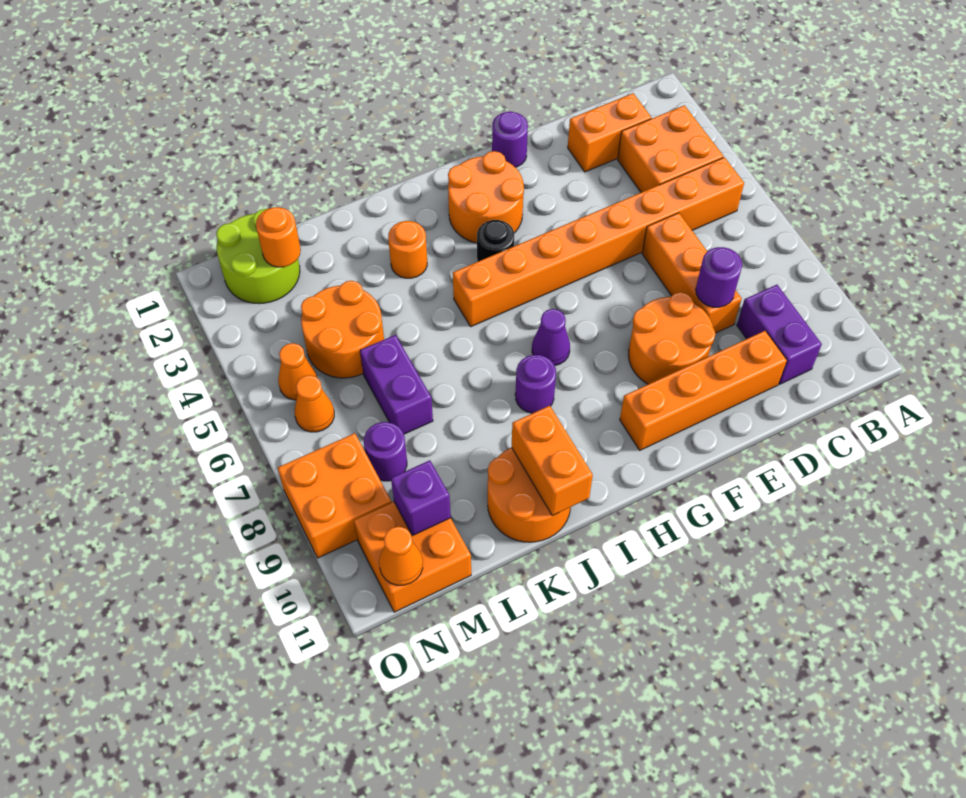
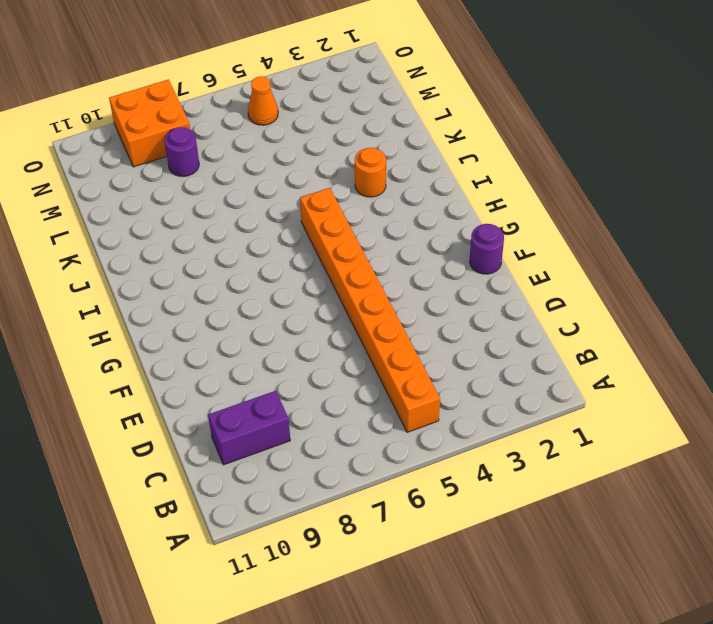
none -> orange 2x2 brick [618,105,723,192]
none -> orange 1x2 brick [568,93,651,172]
none -> orange 1x3 brick [642,213,742,333]

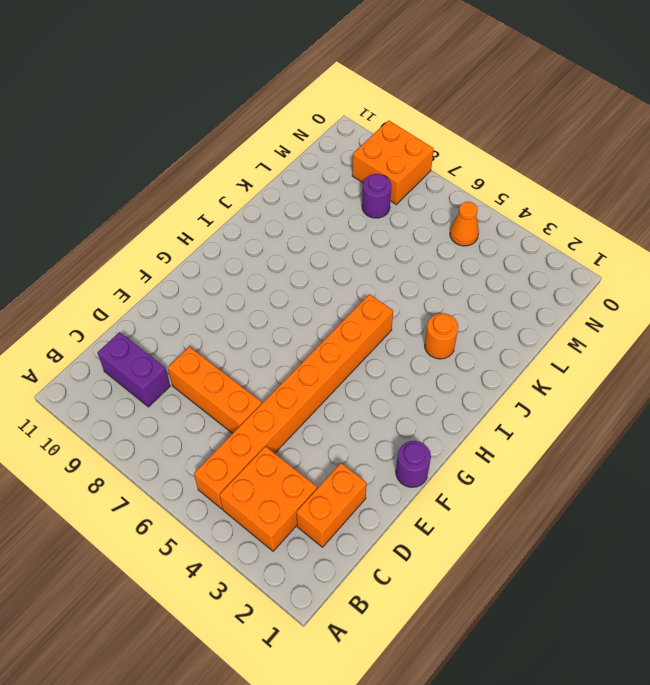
none -> orange 1x4 brick [620,331,787,450]
none -> orange 2x2 round brick [629,292,716,384]
none -> orange 2x2 round brick [448,151,524,243]

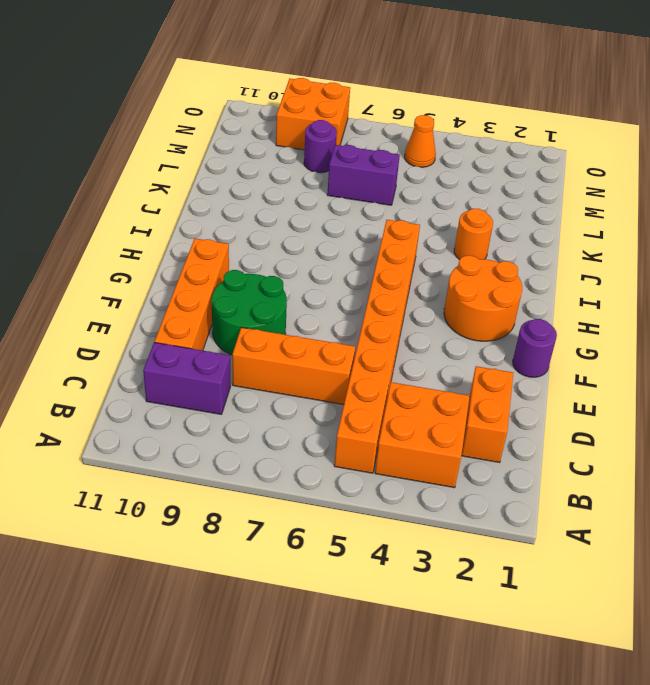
green 2x2 round brick [212,270,287,355] -> orange 2x2 round brick [629,292,716,384]
none -> black 1x1 round brick [477,220,514,262]
none -> purple 1x1 cone [532,309,570,365]
none -> purple 1x1 round brick [515,355,556,413]

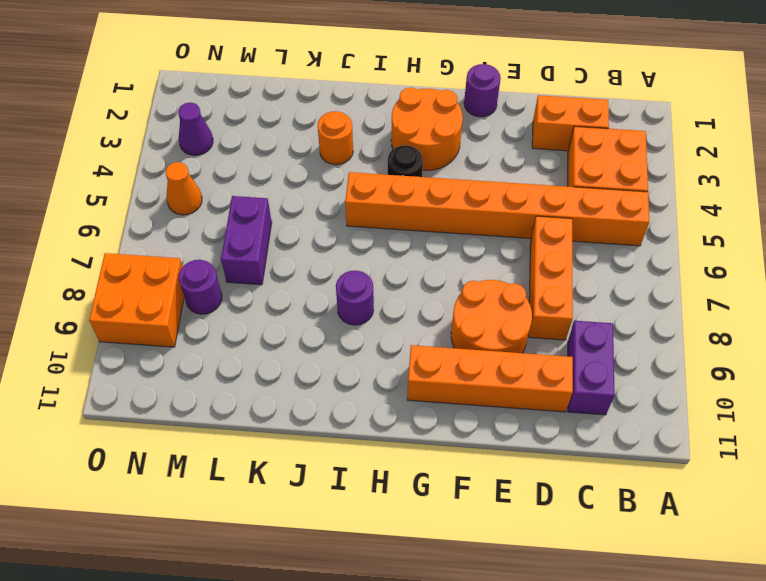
purple 1x1 cone [178,102,213,155] -> purple 1x1 cone moved to [532,309,570,365]
none -> orange 2x2 round brick [488,448,571,542]
none -> orange 2x2 round brick [301,281,384,378]
none -> lime 2x2 round brick [216,209,300,304]

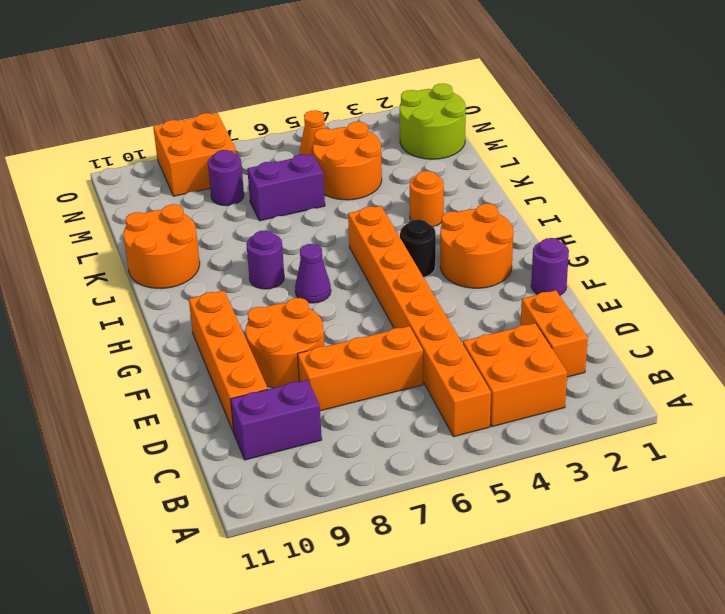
none -> orange 2x2 brick [354,502,471,612]
none -> orange 1x1 cone [295,375,334,432]
none -> purple 1x1 round brick [696,247,742,307]

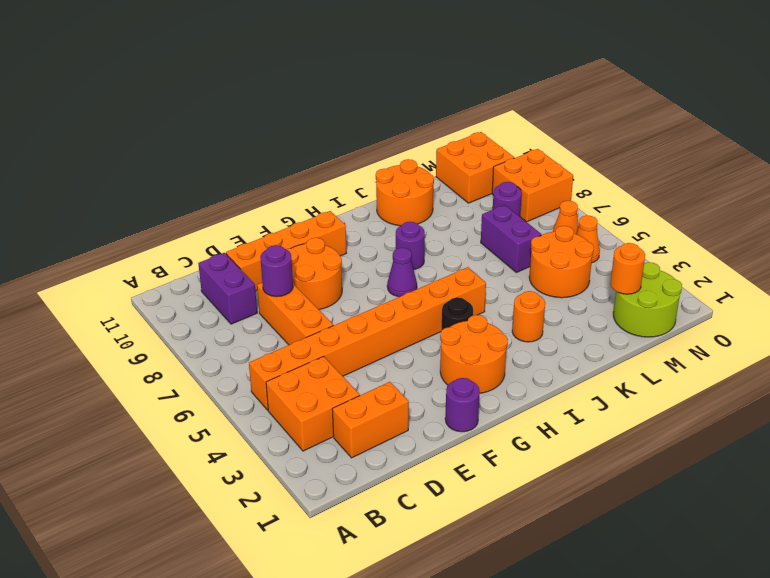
none -> orange 1x2 brick [512,406,593,516]
none -> purple 1x1 brick [391,460,451,536]
none -> orange 1x1 cone [379,527,423,585]

